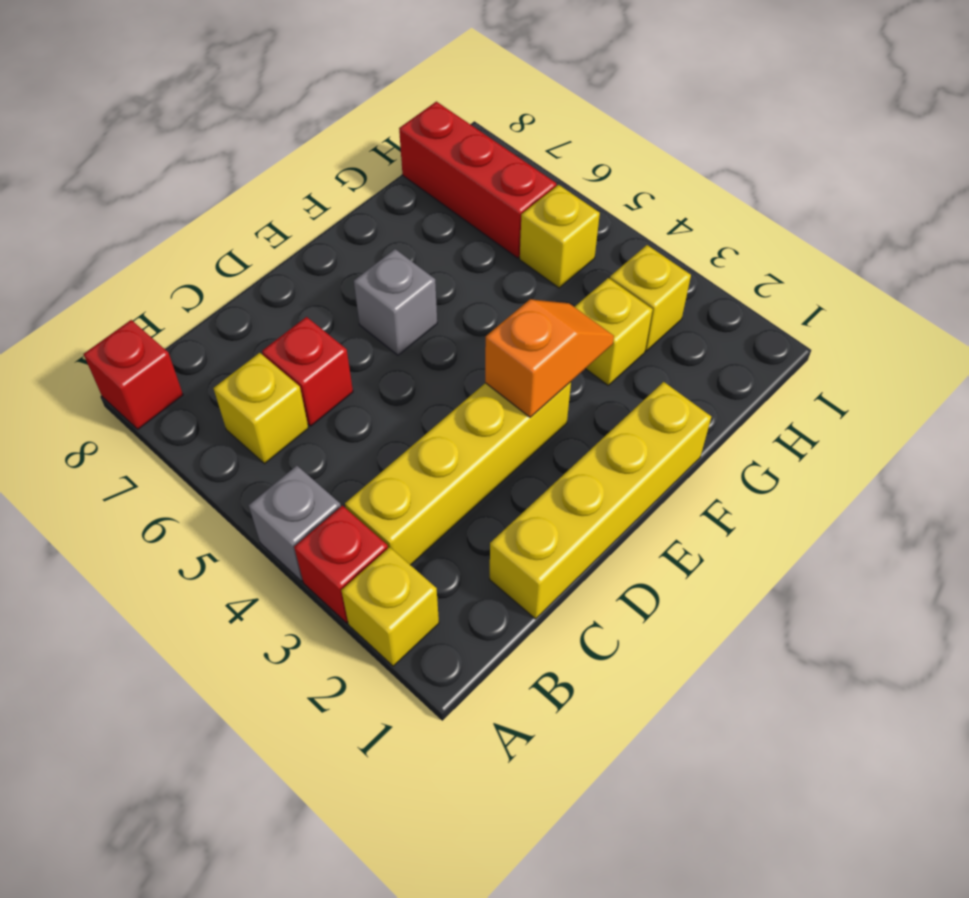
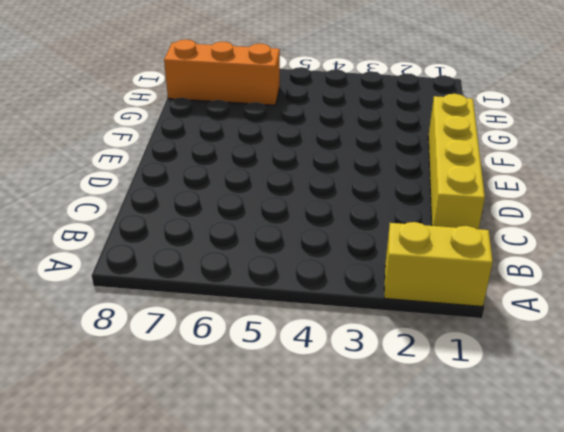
yellow 1x2 brick [384,222,493,307] -> yellow 1x1 brick [342,547,439,666]
orange 1x3 brick [164,40,280,105] -> red 1x3 brick [399,102,556,258]
none -> red 1x1 brick [294,506,388,623]
none -> grey 1x1 brick [249,466,341,581]
none -> red 1x1 brick [84,320,183,429]

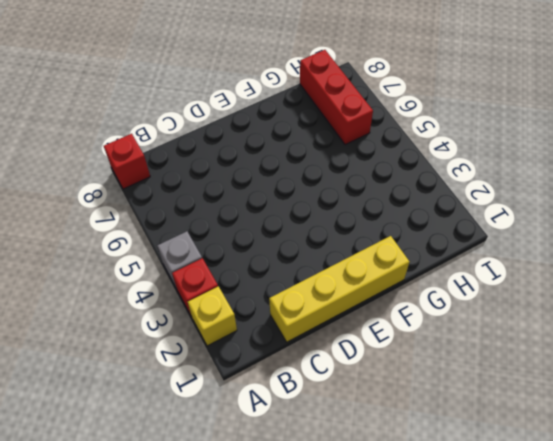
none -> yellow 1x4 brick [345,382,571,565]
none -> yellow 1x1 brick [214,353,308,464]
none -> red 1x1 brick [262,317,353,426]

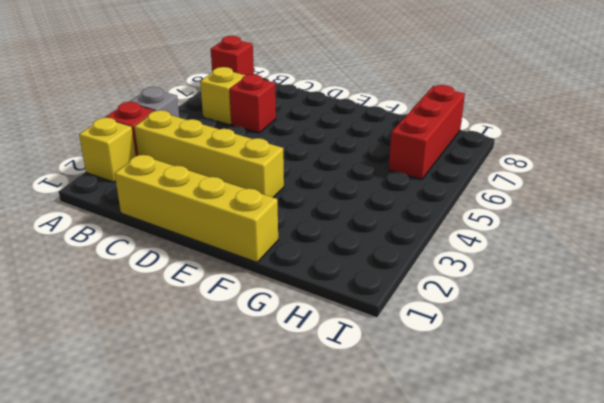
none -> grey 1x1 brick [354,249,437,355]
none -> yellow 1x1 brick [575,278,653,385]
none -> yellow 1x1 brick [610,245,691,351]

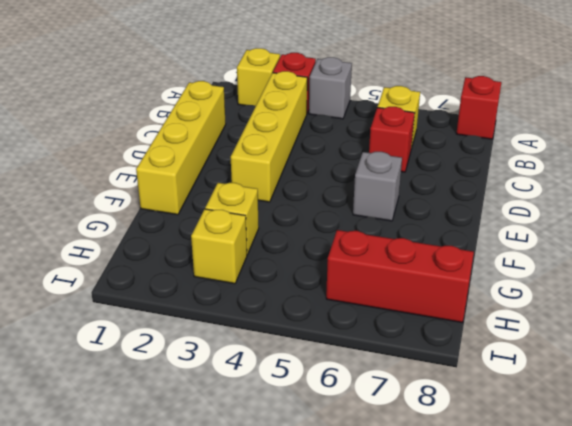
none -> yellow 1x1 brick [520,185,600,288]
none -> orange 1x2 slope [485,299,614,417]

